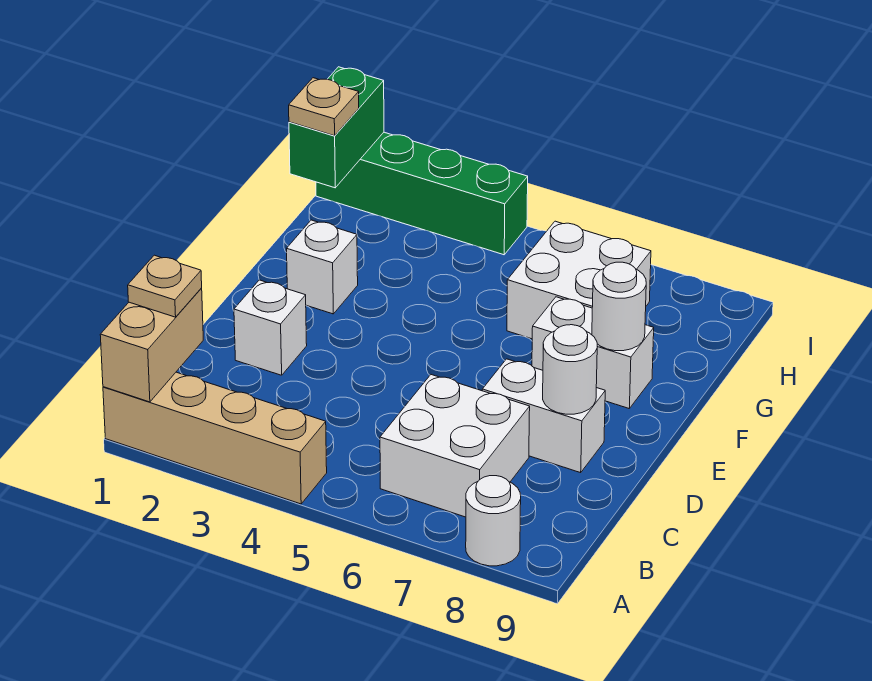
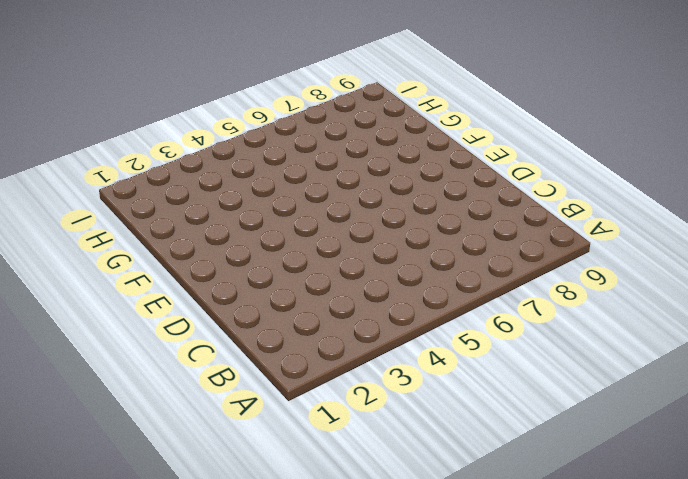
none -> tan 1x4 brick [103,372,327,504]
none -> white 1x1 round brick [466,476,521,566]
none -> white 2x2 brick [380,375,530,517]

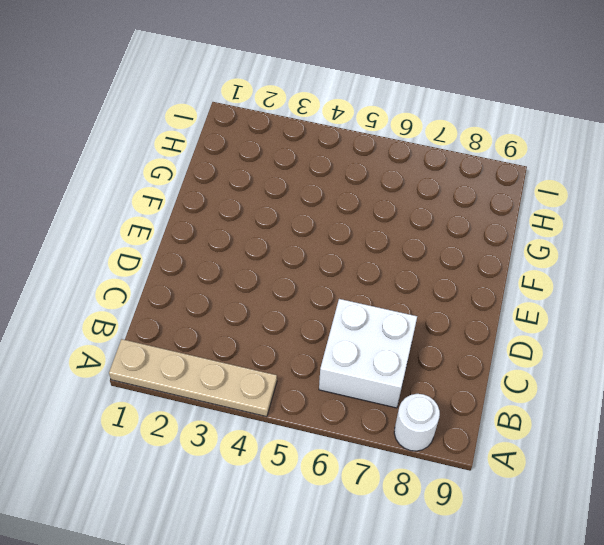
tan 1x4 plate [109,339,277,417] -> tan 1x4 brick [103,372,327,504]
none -> white 1x1 brick [234,280,307,375]
none -> white 1x2 brick [482,359,605,473]
none -> white 1x1 brick [287,220,358,314]

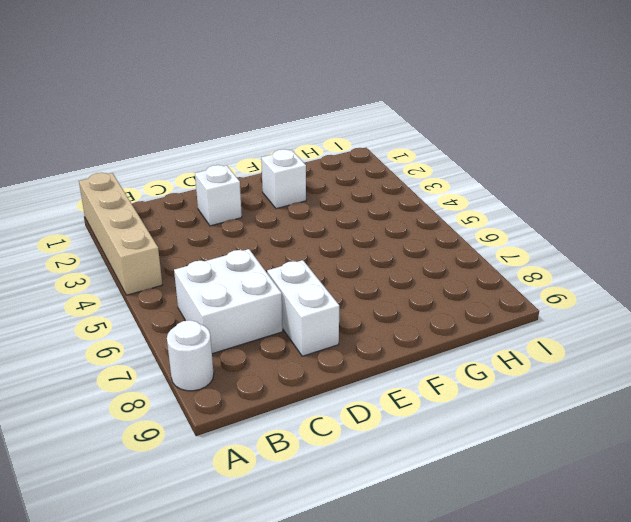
none -> white 1x2 brick [532,297,654,408]
none -> white 2x2 brick [507,221,651,339]
none -> green 1x4 brick [316,132,528,255]

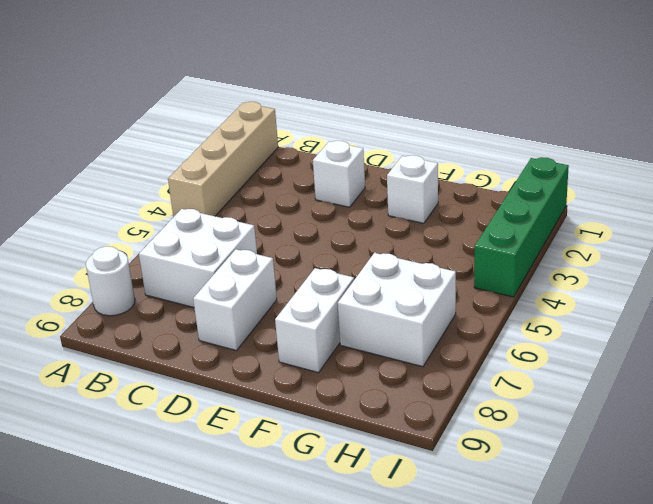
none -> tan 1x2 brick [100,288,203,402]
none -> white 1x1 round brick [543,325,597,414]
none -> white 1x1 round brick [592,262,646,351]

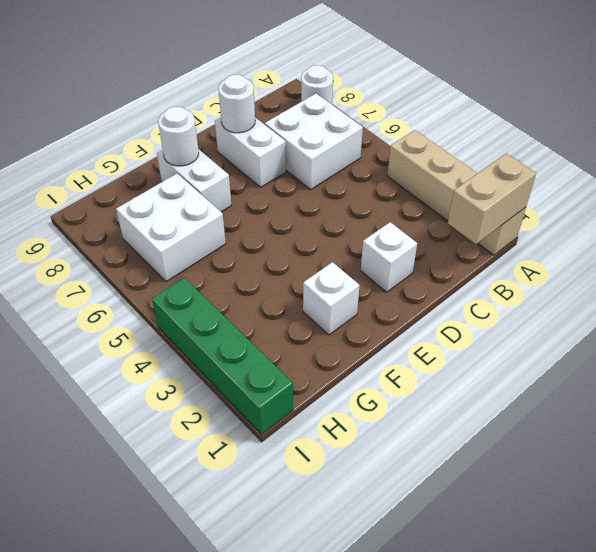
none -> green 1x2 brick [289,67,384,188]
none -> tan 1x1 plate [128,255,202,317]
none -> tan 1x1 plate [289,78,359,136]

